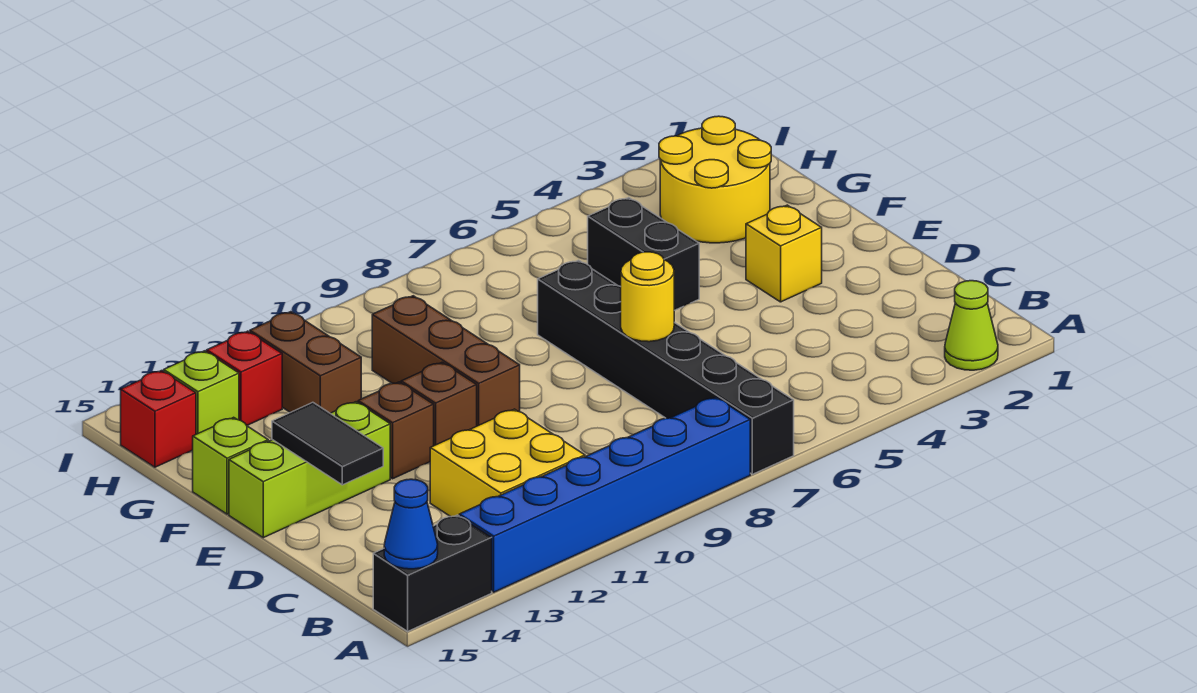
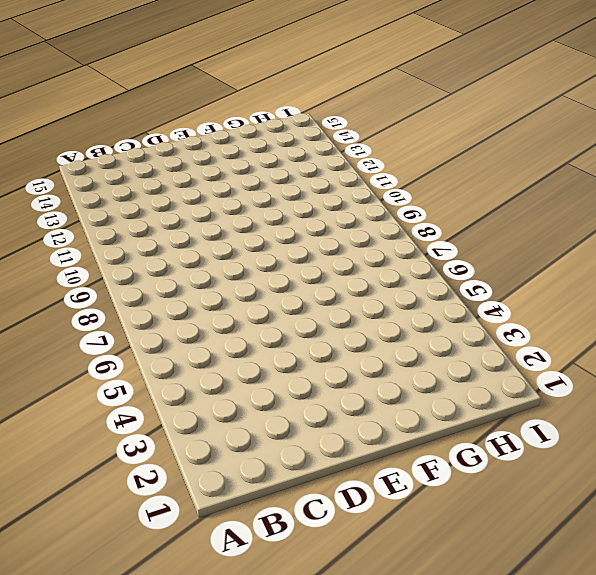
none -> lime 1x1 cone [945,281,998,370]
none -> black 1x6 brick [538,260,794,474]
none -> blue 1x6 brick [459,397,750,592]

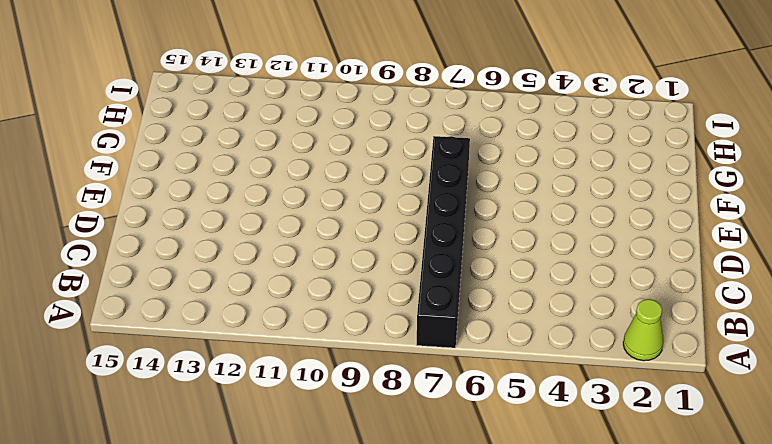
none -> blue 1x6 brick [459,397,750,592]
none -> black 1x2 brick [373,515,492,631]
none -> yellow 2x2 brick [430,409,585,517]

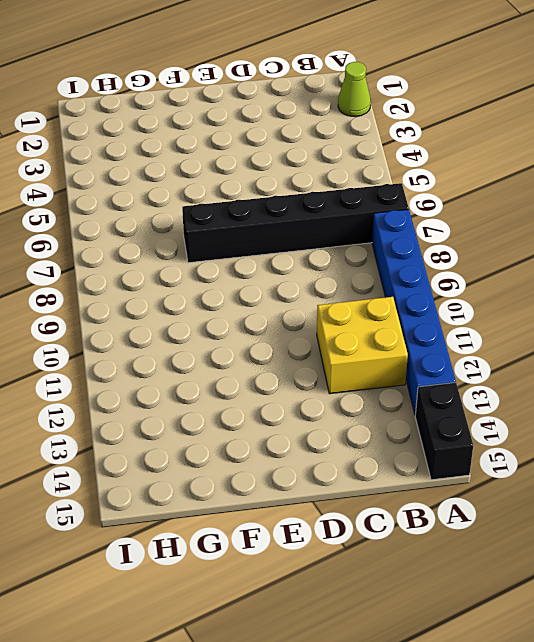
none -> yellow 1x1 brick [746,205,822,302]
none -> brown 1x3 brick [372,296,520,426]
none -> brown 1x1 brick [401,362,477,446]

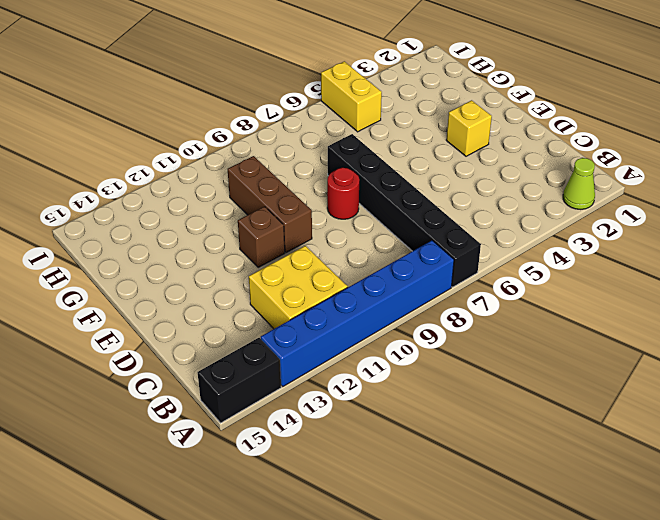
red 1x1 round brick [327,168,359,219] -> none
yellow 1x2 brick [321,61,382,132] -> none
none -> brown 1x1 brick [358,382,434,479]
none -> lime 1x3 brick [229,402,390,538]
none -> black 1x2 brick [588,198,699,311]

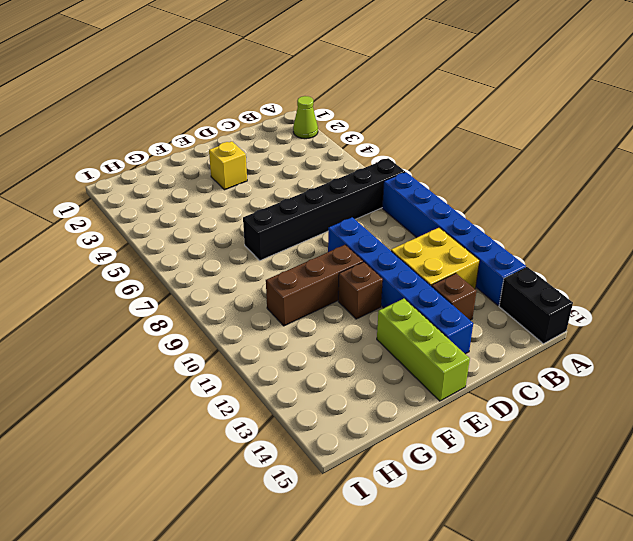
brown 1x1 brick [431,273,476,320] -> brown 1x1 brick moved to [358,382,434,479]
blue 1x6 brick [328,217,473,354] -> none
none -> black 1x2 brick [588,198,699,311]
none -> lime 1x1 brick [193,417,268,514]
none -> yellow 2x2 round brick [659,116,771,243]

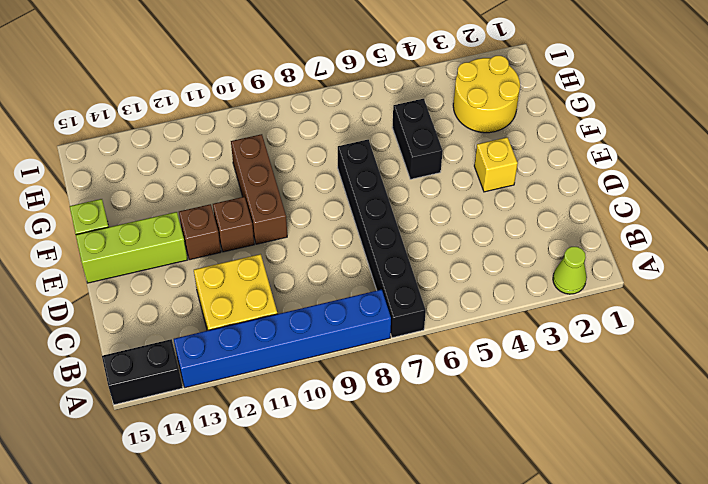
none -> brown 1x2 brick [250,312,361,413]
none -> red 1x1 brick [207,331,282,425]
none -> lime 1x1 brick [164,351,239,434]

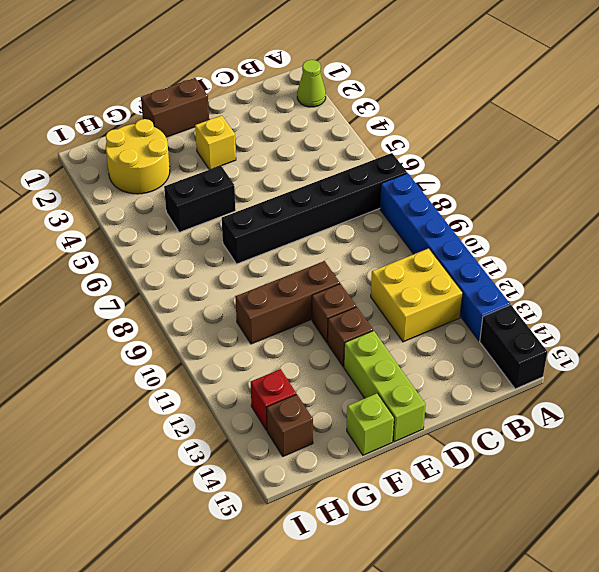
brown 1x2 brick [141,78,209,137] -> brown 1x2 brick moved to [250,312,361,413]
brown 1x1 brick [267,394,313,456] -> lime 1x1 brick [164,351,239,434]
none -> red 1x1 brick [121,371,196,467]
none -> blue 1x1 cone [384,479,438,569]
none -> yellow 1x1 round brick [621,252,674,342]

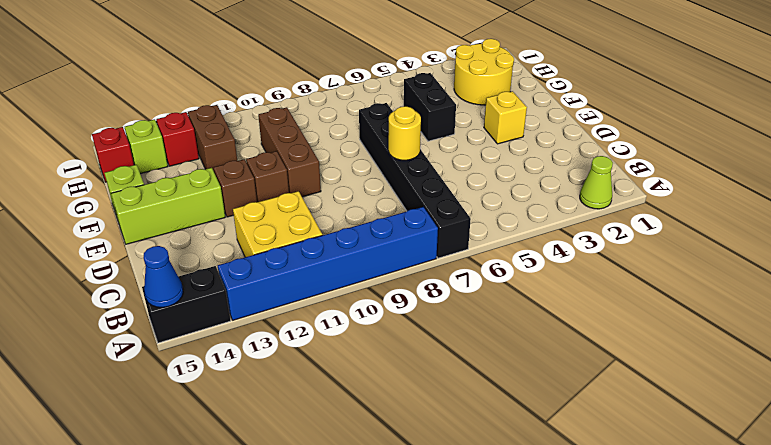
none -> black 1x2 tile [272,402,383,485]

